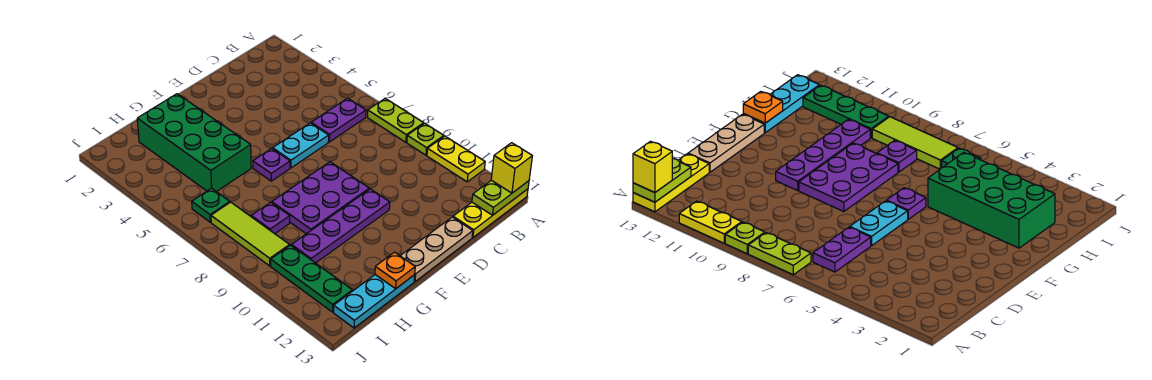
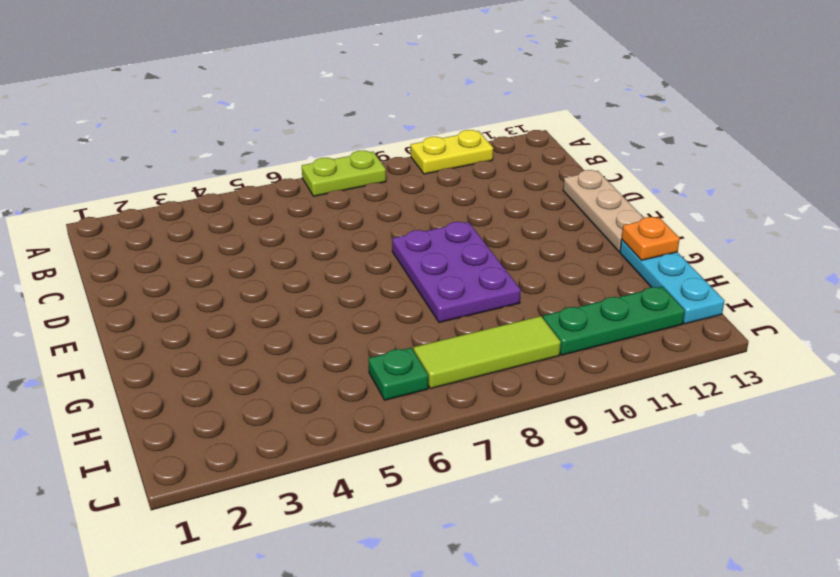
none -> lime 1x1 plate [407,123,444,155]
none -> yellow 1x3 plate [453,189,528,237]
none -> purple 1x2 plate [311,98,366,142]

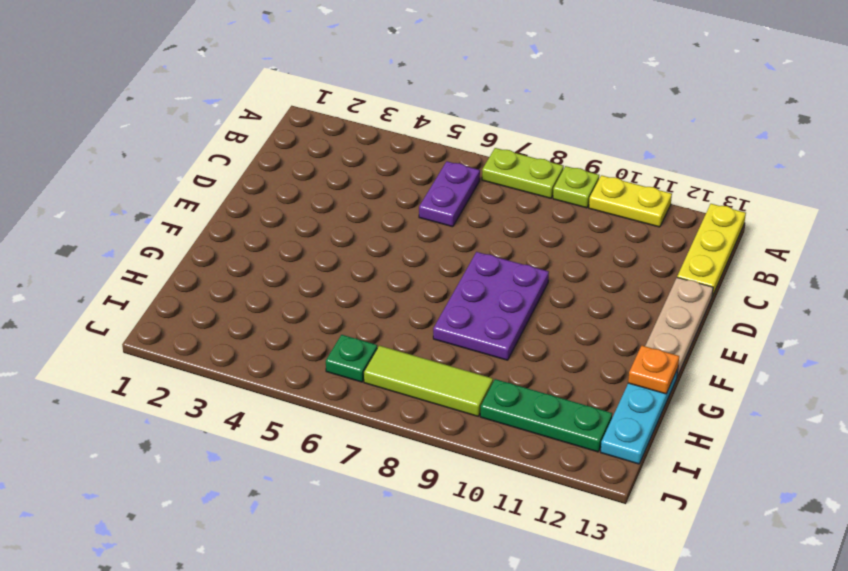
none -> cyan 1x2 plate [273,123,329,168]
none -> purple 1x4 plate [291,189,390,263]
none -> purple 1x1 plate [253,148,290,181]

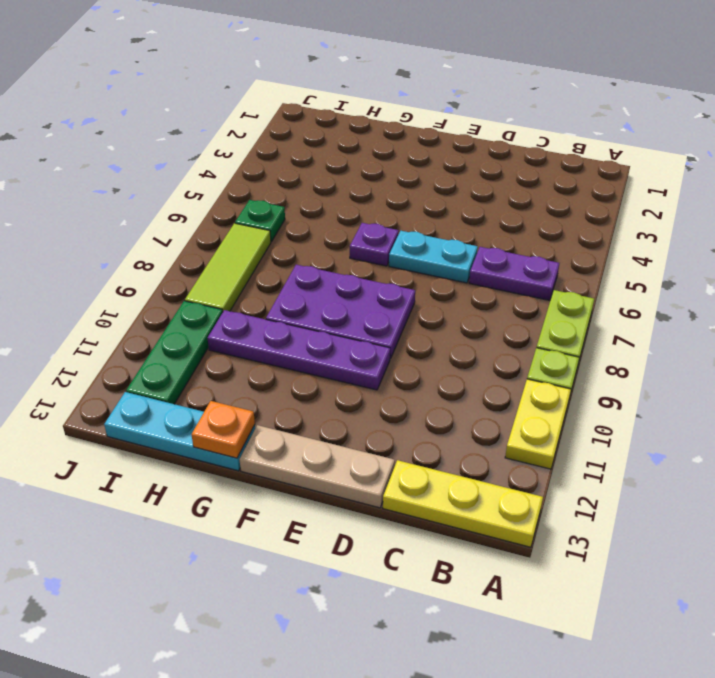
none -> green 2x4 brick [137,94,251,192]
none -> purple 1x1 plate [251,202,290,234]
none -> lime 1x2 plate [472,180,529,215]

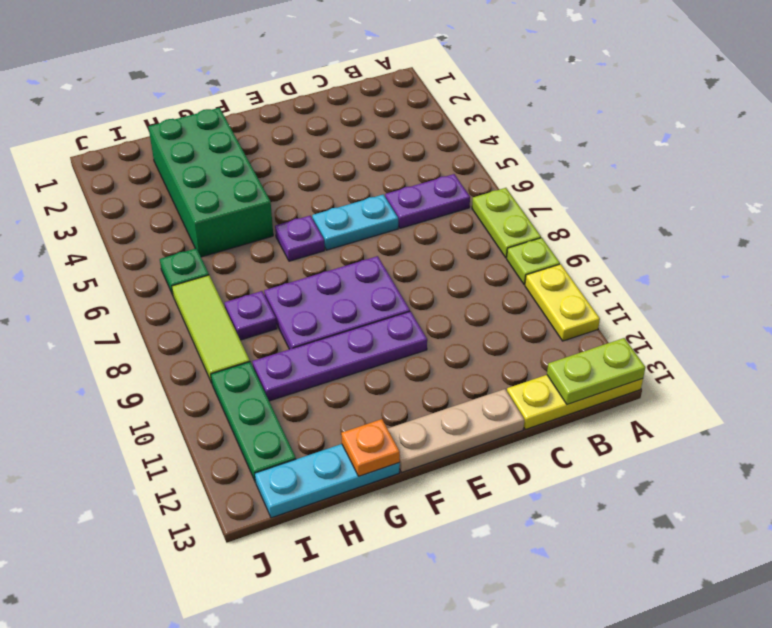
none -> yellow 1x1 brick [491,143,532,193]

